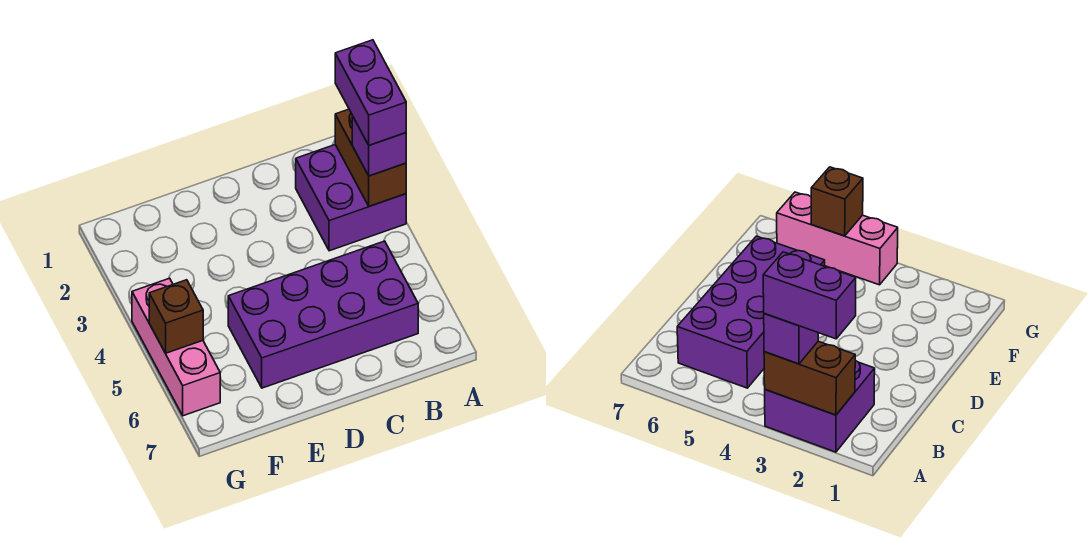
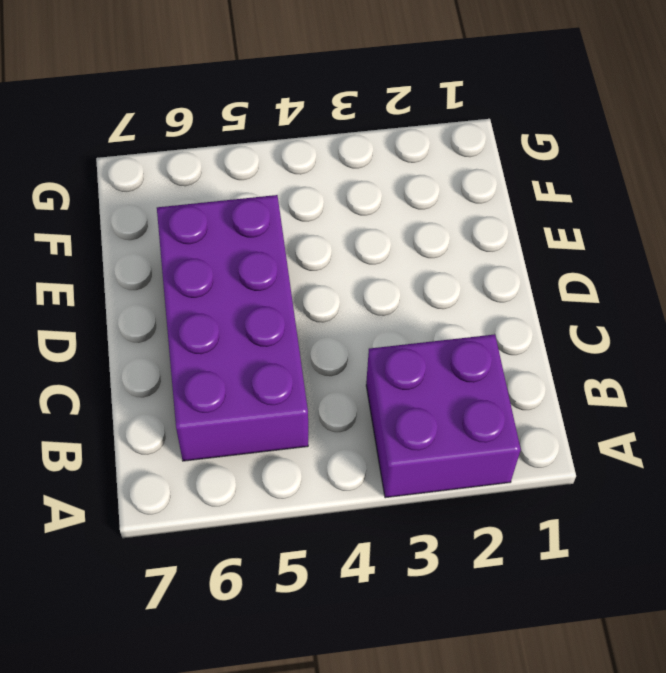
none -> pink 1x3 brick [132,278,220,416]
none -> brown 1x2 brick [335,109,406,206]

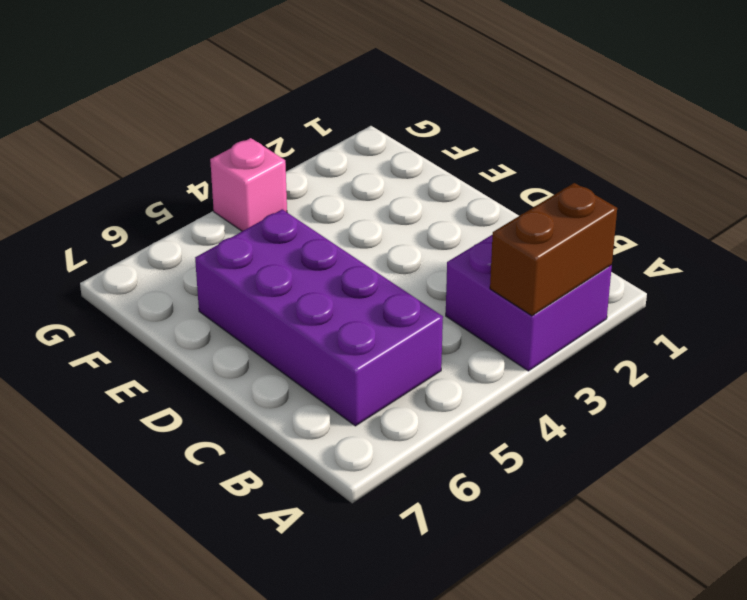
pink 1x1 brick [210,138,287,231] -> pink 1x3 brick [132,278,220,416]
none -> brown 1x1 brick [149,280,203,353]
none -> purple 1x1 brick [352,116,406,176]

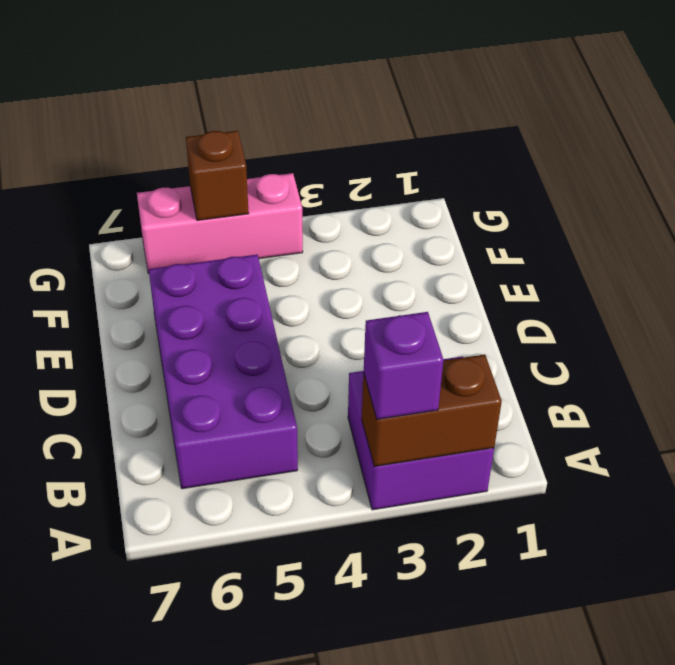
none -> purple 1x2 brick [335,40,406,145]

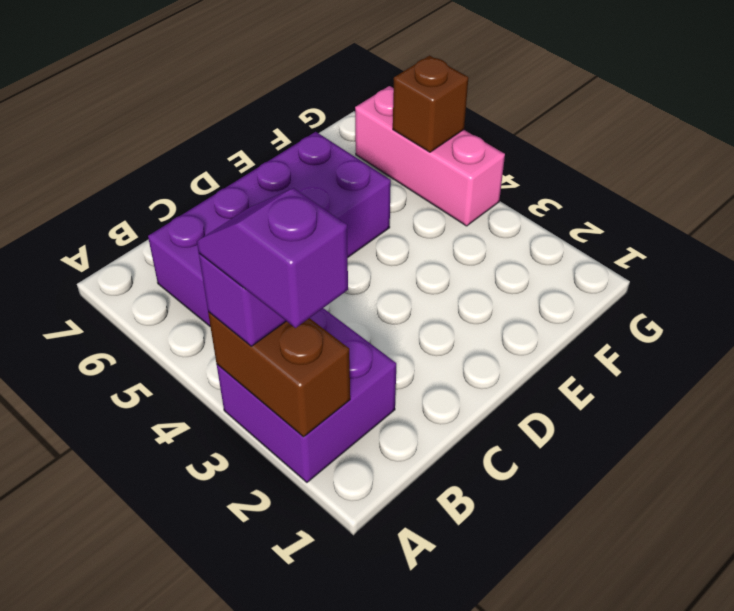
purple 1x2 slope [197,188,348,328] -> purple 1x2 brick [335,40,406,145]

